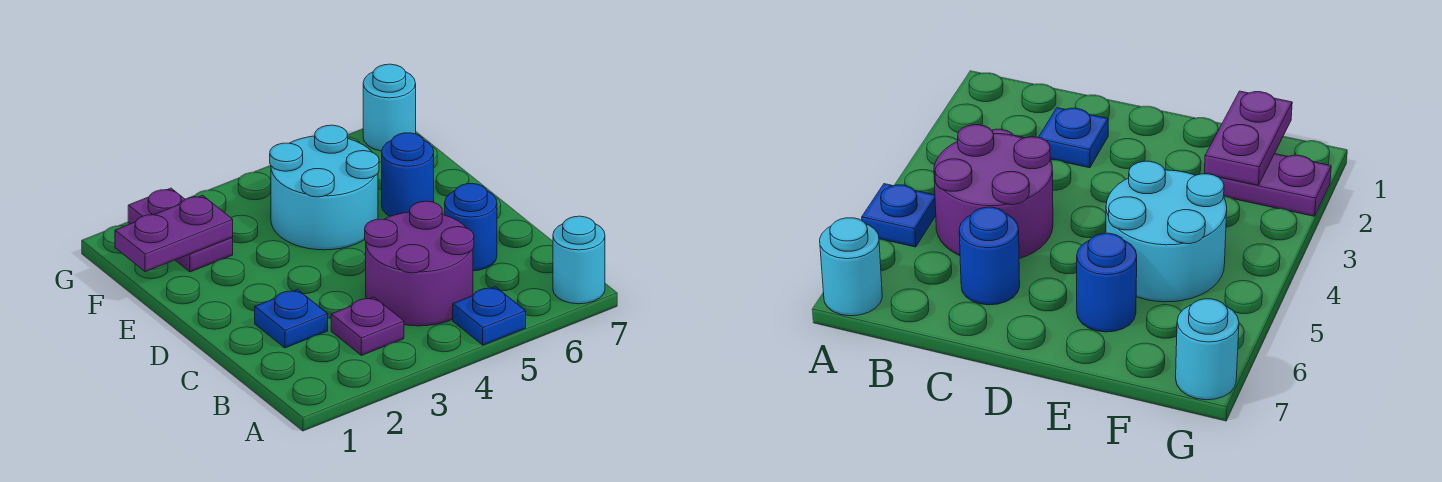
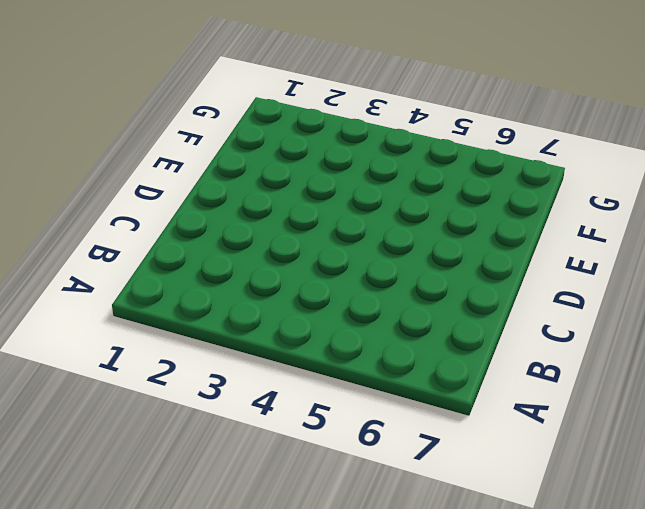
none -> blue 1x1 plate [453,287,526,345]
none -> cyan 1x1 round brick [553,216,605,304]

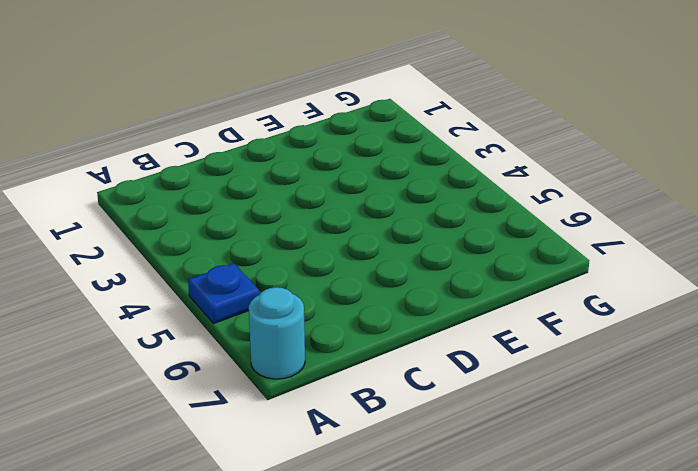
none -> purple 1x1 plate [331,297,404,355]
none -> purple 2x2 round brick [365,201,474,326]

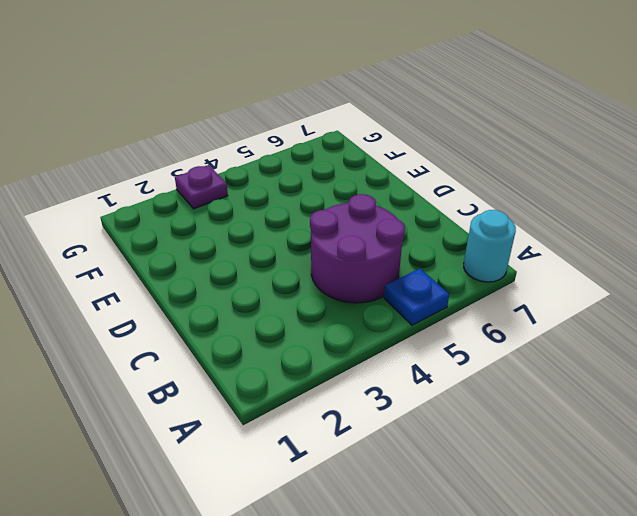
purple 1x1 plate [175,165,228,209] -> purple 1x1 plate moved to [331,297,404,355]
none -> blue 1x1 plate [255,290,328,348]
none -> blue 1x1 round brick [445,184,497,271]

